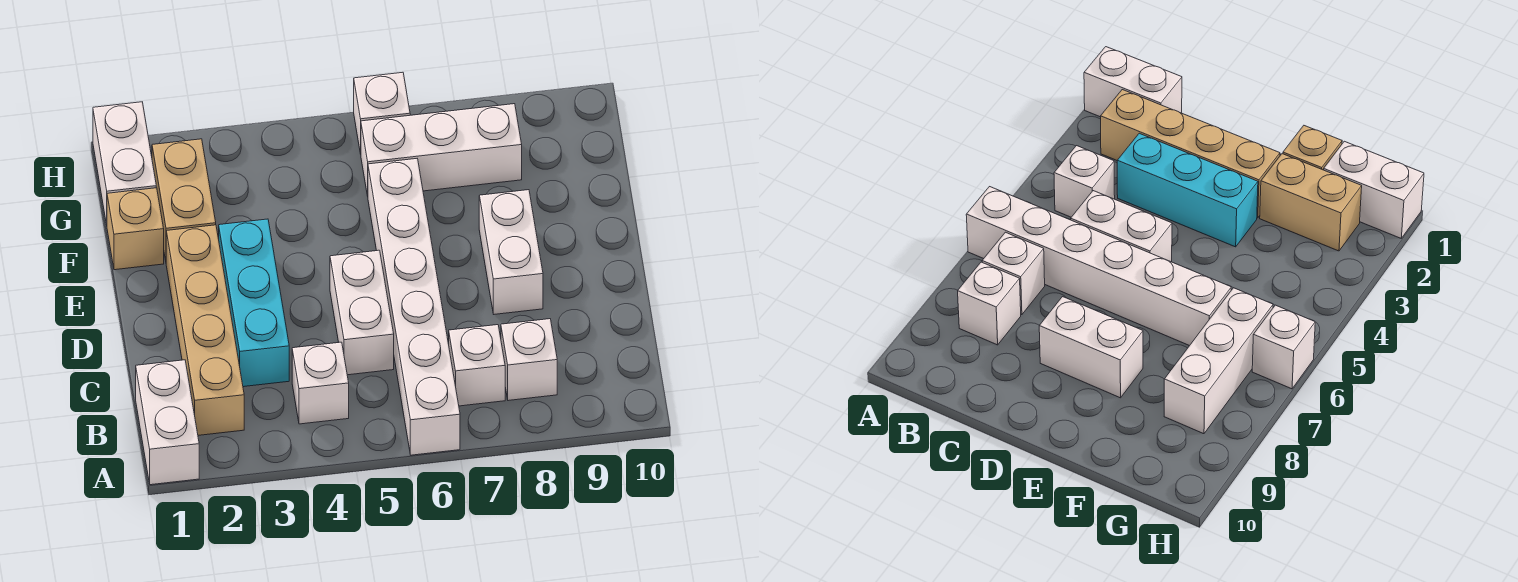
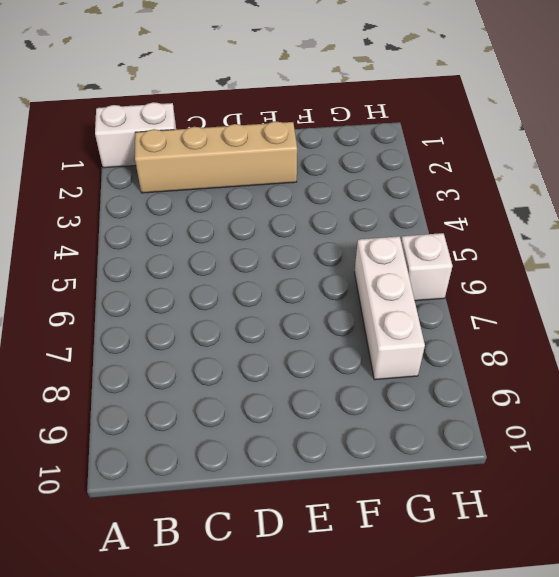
none -> white 1x6 brick [368,159,460,455]
none -> white 1x1 brick [292,342,349,424]
none -> white 1x1 brick [449,325,505,406]

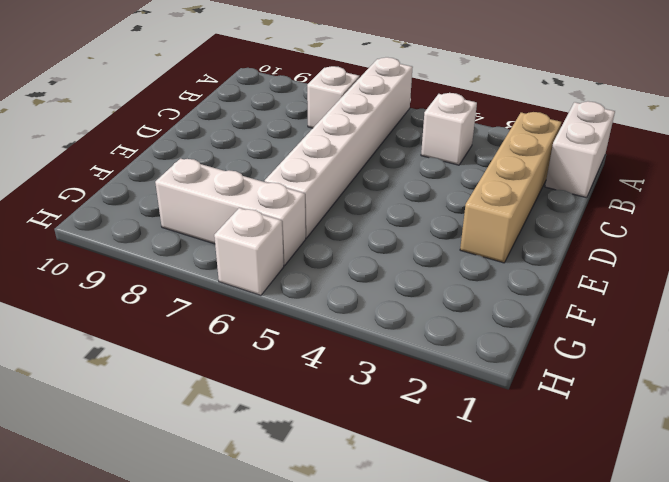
none -> white 1x1 brick [501,319,557,401]
none -> cyan 1x3 brick [219,219,289,387]
none -> white 1x2 brick [330,250,394,375]

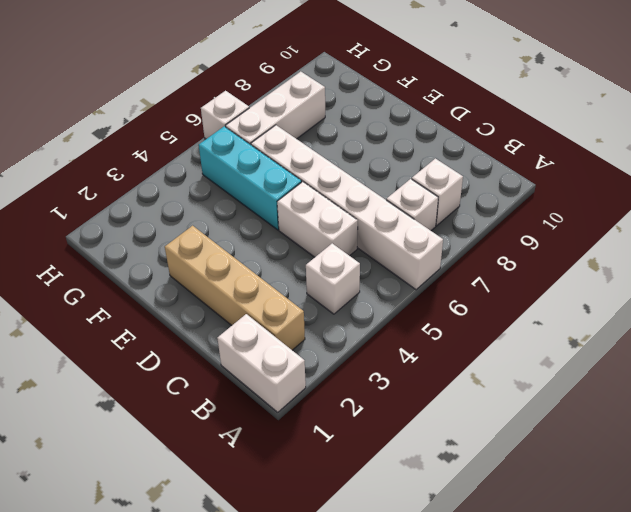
cyan 1x3 brick [199,126,302,230] -> cyan 1x3 brick moved to [219,219,289,387]
none -> white 1x2 brick [479,190,543,314]
none -> tan 1x1 brick [107,188,164,270]
none -> tan 1x2 brick [152,139,216,260]

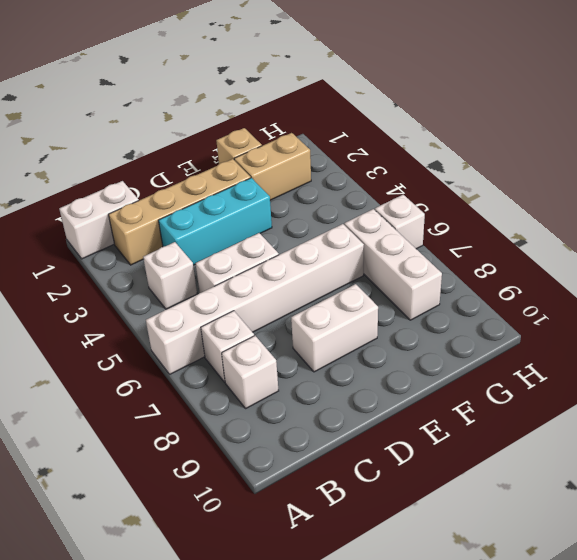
none -> white 1x2 brick [93,102,156,225]

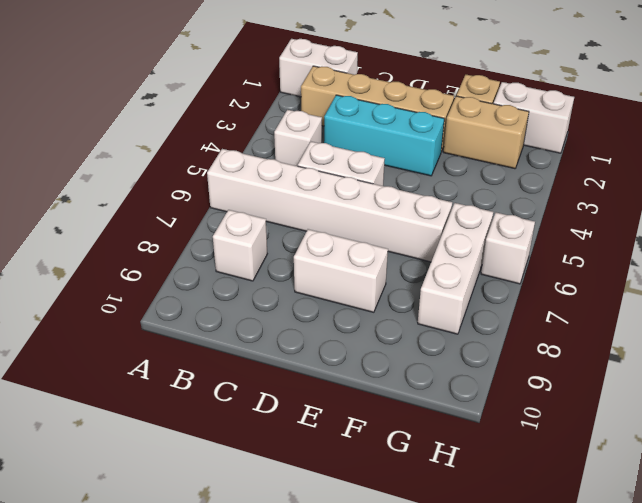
none -> white 1x1 brick [449,325,505,406]

